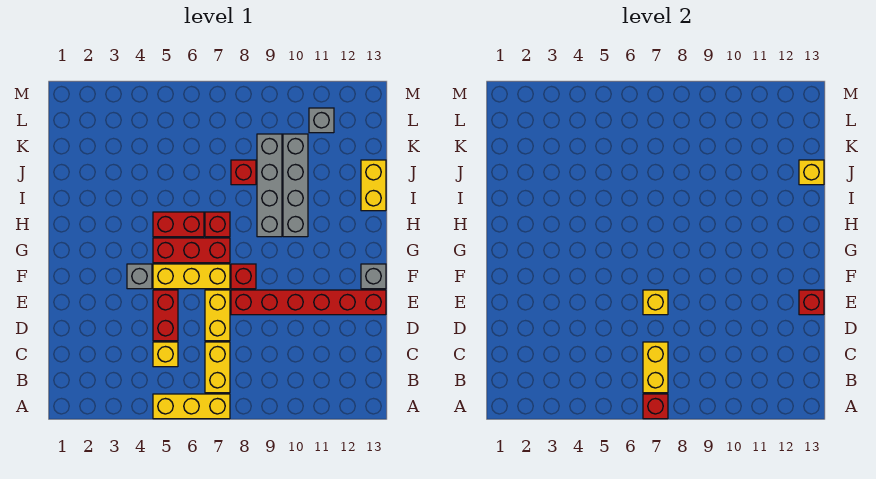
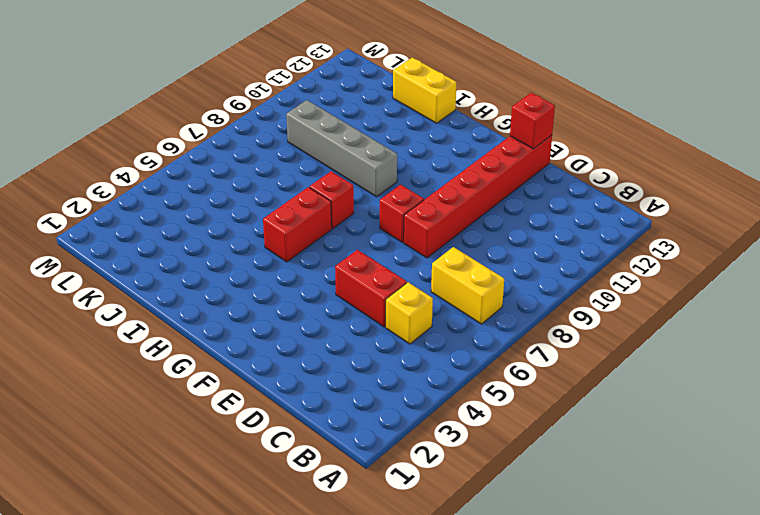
none -> yellow 1x3 brick [153,394,230,419]
none -> yellow 1x2 brick [205,290,230,341]
none -> grey 1x1 brick [127,264,152,289]

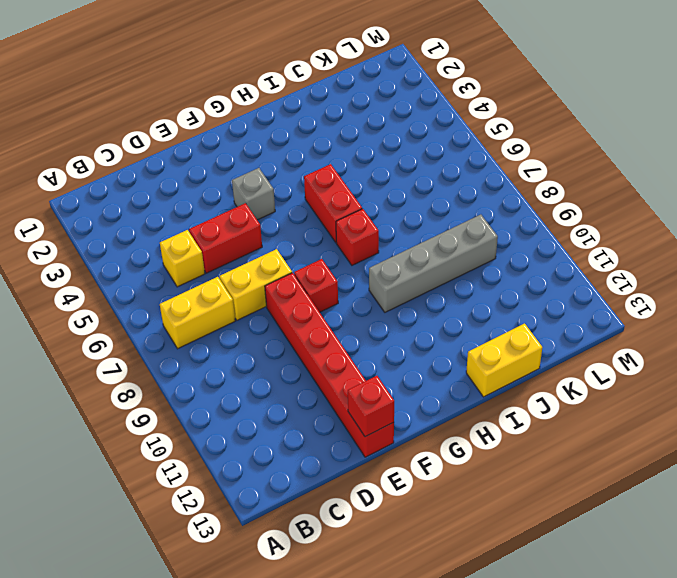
none -> yellow 1x3 brick [153,394,230,419]
none -> yellow 1x3 brick [153,264,230,289]
none -> grey 1x1 brick [361,264,386,289]

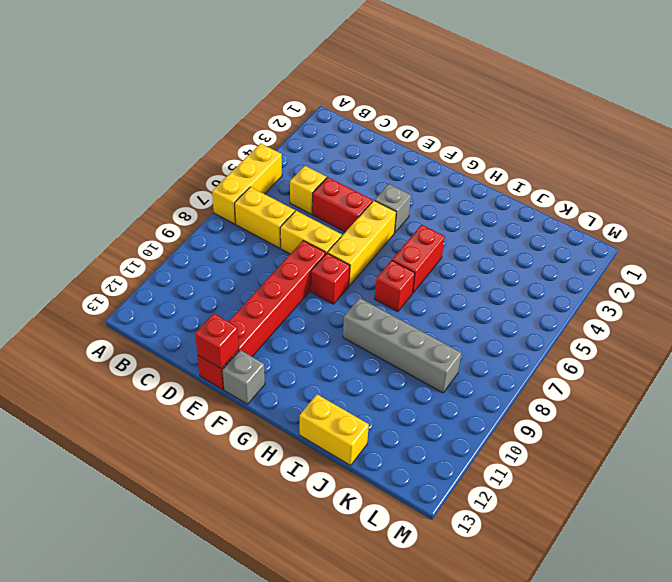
none -> red 1x3 brick [153,238,230,263]
none -> grey 1x4 brick [283,134,308,237]
none -> red 1x1 brick [231,160,256,185]

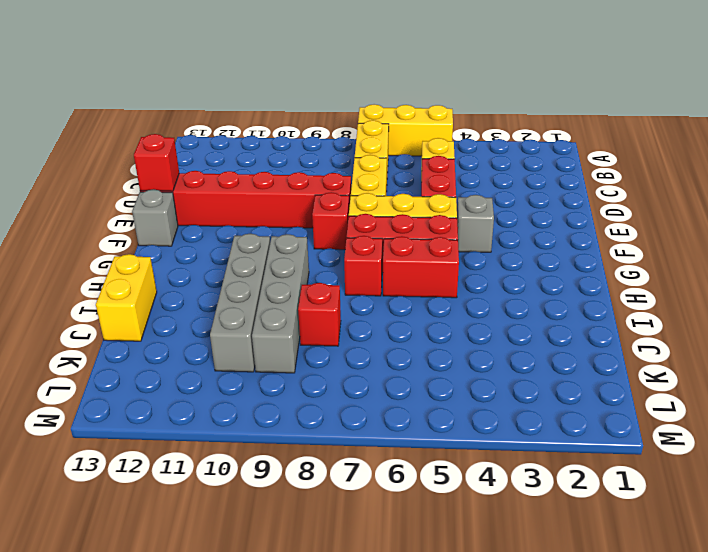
none -> grey 1x1 brick [309,108,334,133]
none -> red 1x1 brick [643,394,668,419]
none -> yellow 1x2 brick [643,342,668,393]

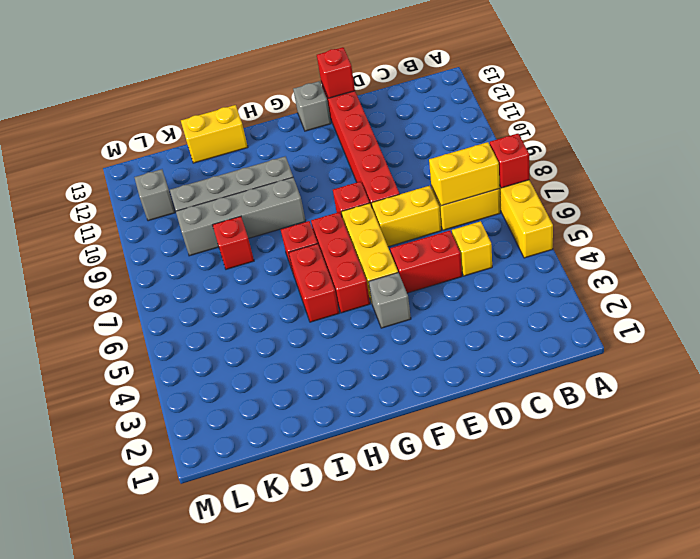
none -> yellow 1x1 brick [643,290,668,315]
none -> yellow 1x1 brick [799,160,824,185]

